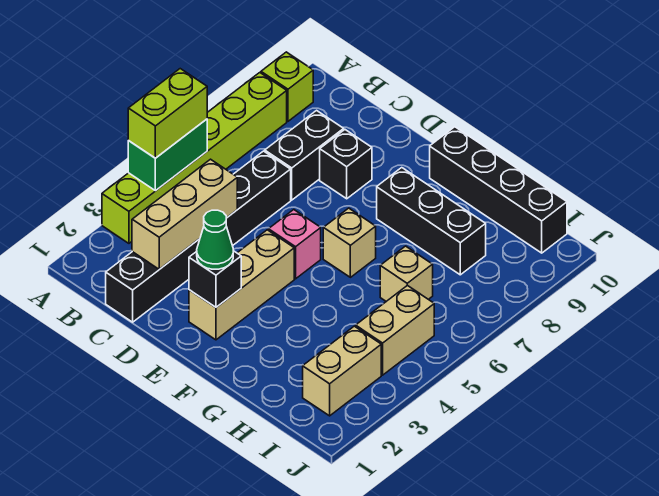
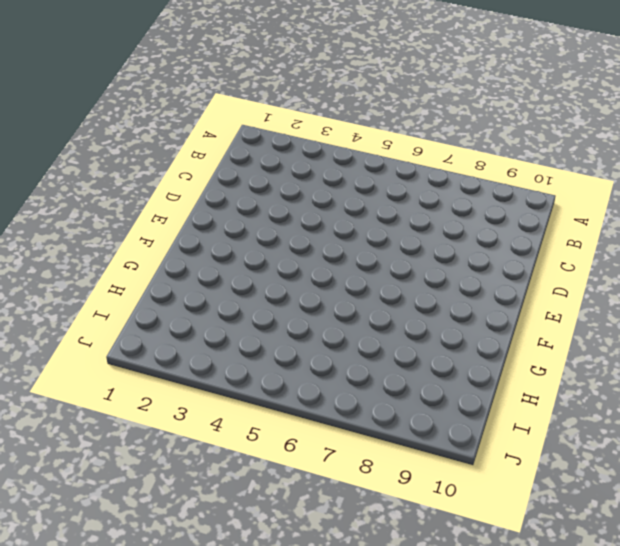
none -> lime 1x6 brick [102,73,287,243]
none -> lime 1x1 brick [261,52,313,121]
none -> black 1x6 brick [106,151,291,322]

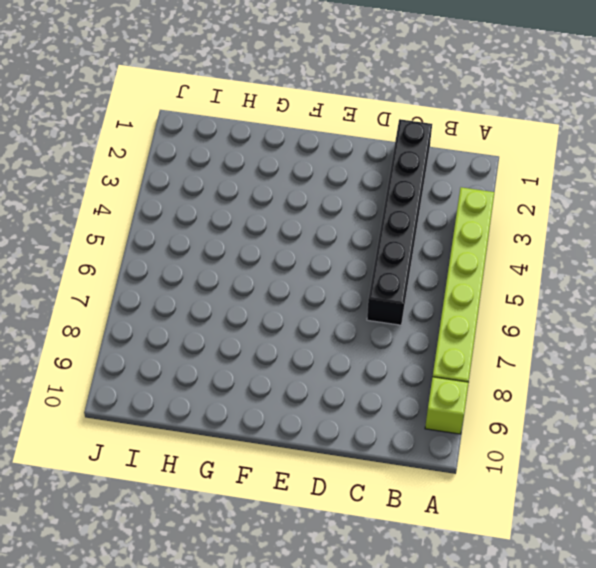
none -> black 1x2 brick [265,110,344,200]
none -> black 1x1 brick [320,130,372,199]
none -> tan 1x3 brick [189,230,294,340]

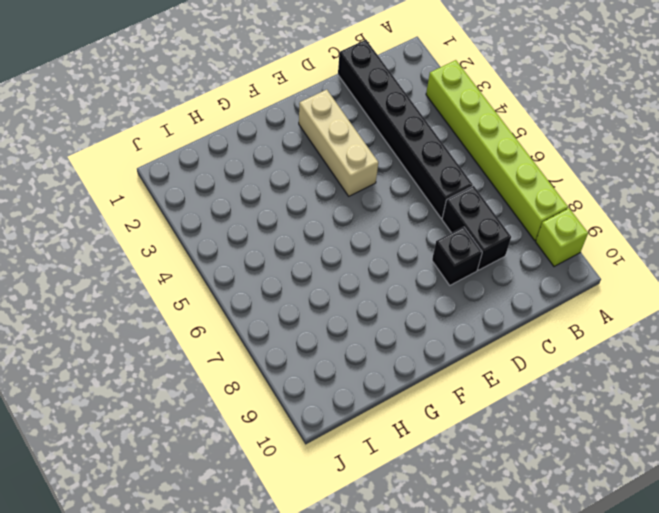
none -> pink 1x1 brick [269,210,321,279]
none -> tan 1x1 brick [323,208,376,277]
none -> black 1x3 brick [377,168,486,275]

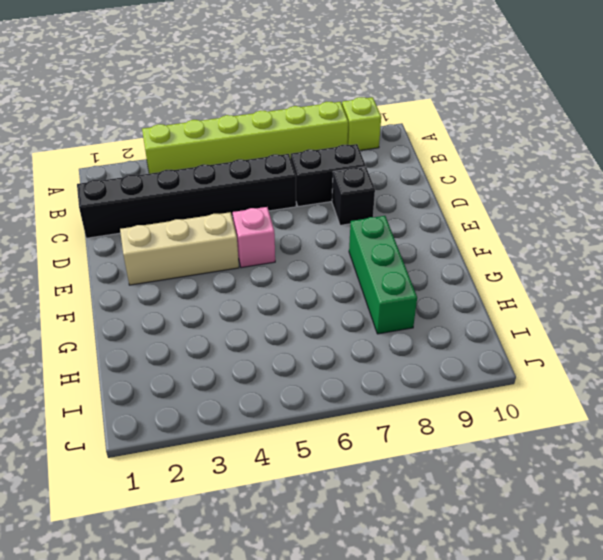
green 1x3 brick [349,216,417,334] -> black 1x3 brick [377,168,486,275]
none -> tan 1x1 brick [323,208,376,277]
none -> black 1x4 brick [430,127,567,253]
none -> tan 1x1 brick [380,246,433,301]

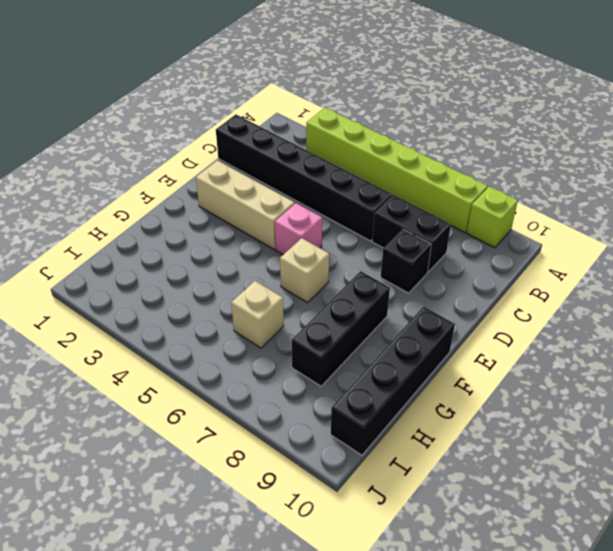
none -> tan 1x2 brick [303,326,381,416]
none -> tan 1x2 brick [356,285,434,375]
none -> green 1x2 brick [128,119,207,191]

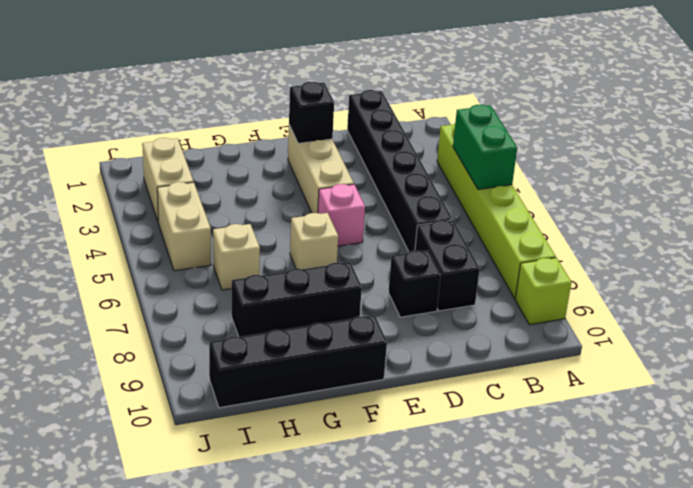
none -> tan 1x3 brick [132,159,237,269]
none -> lime 1x2 brick [128,69,207,158]
none -> green 1x1 cone [197,210,233,269]

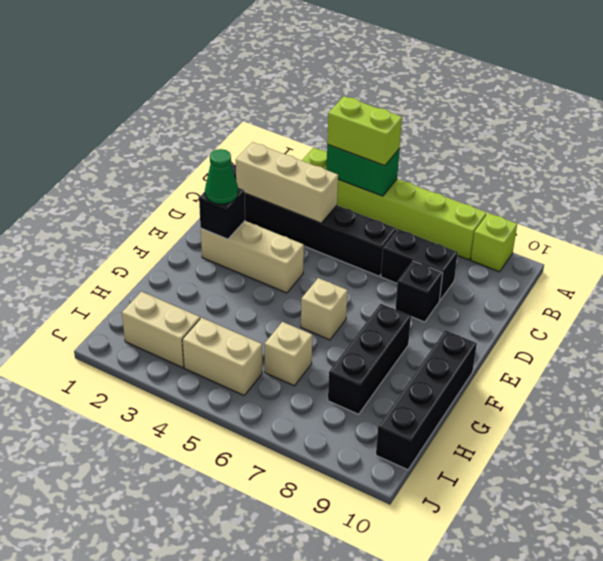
none -> pink 1x1 brick [269,210,321,279]

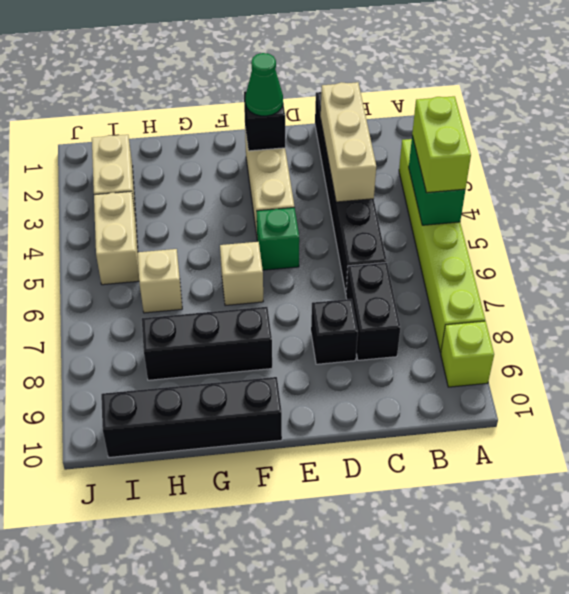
green 1x1 brick [257,208,299,270] -> pink 1x1 brick [269,210,321,279]

